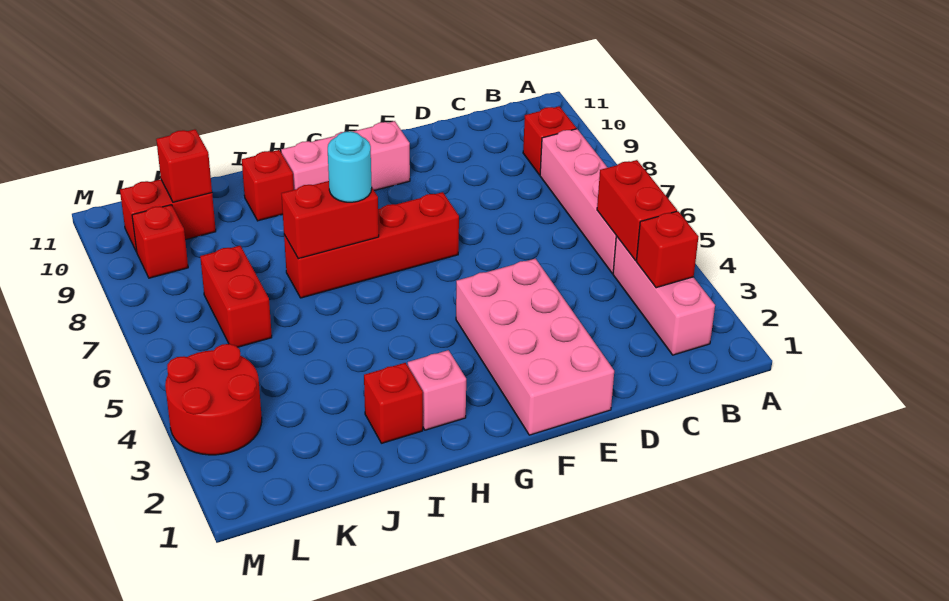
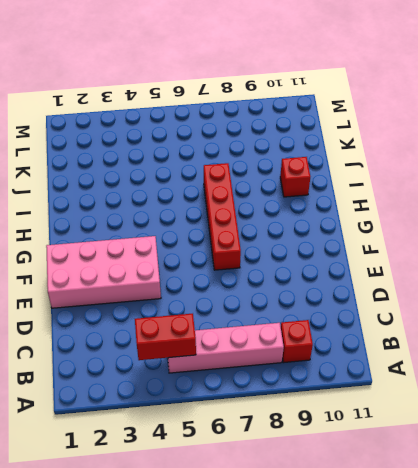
none -> pink 1x3 brick [613,236,715,355]
none -> pink 1x3 brick [281,121,410,191]
none -> pink 1x1 brick [408,350,466,430]

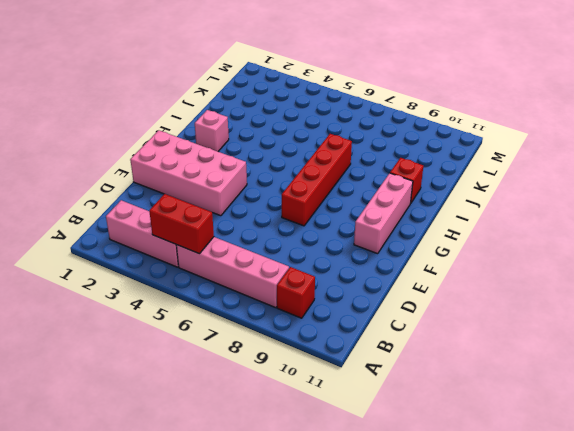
none -> red 1x1 brick [364,363,423,443]
none -> red 1x2 brick [200,246,272,347]
none -> red 1x2 brick [120,179,216,252]

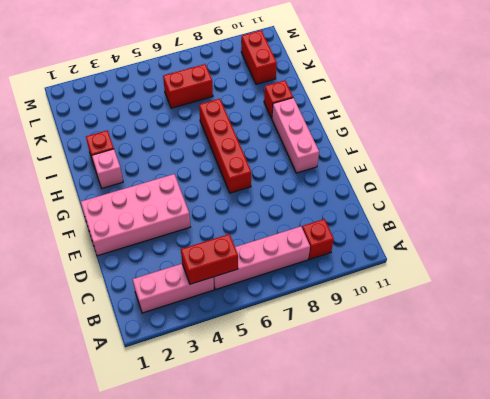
none -> red 2x2 round brick [165,344,262,455]
none -> red 1x1 brick [132,205,188,278]
none -> red 1x1 brick [636,211,698,288]

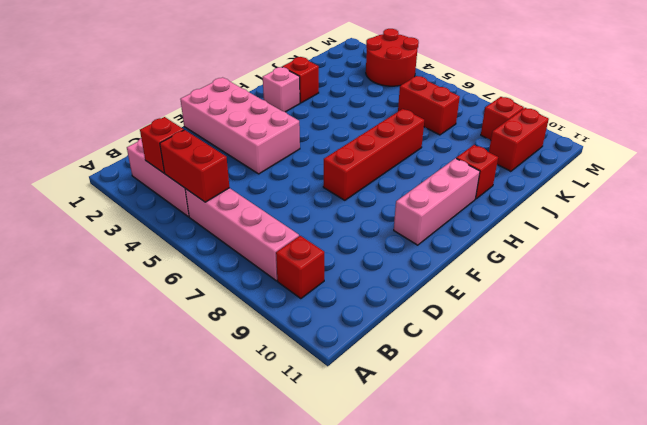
none -> red 1x2 brick [281,181,379,259]
none -> red 1x1 brick [156,129,212,202]
none -> cyan 1x1 round brick [328,131,372,202]

